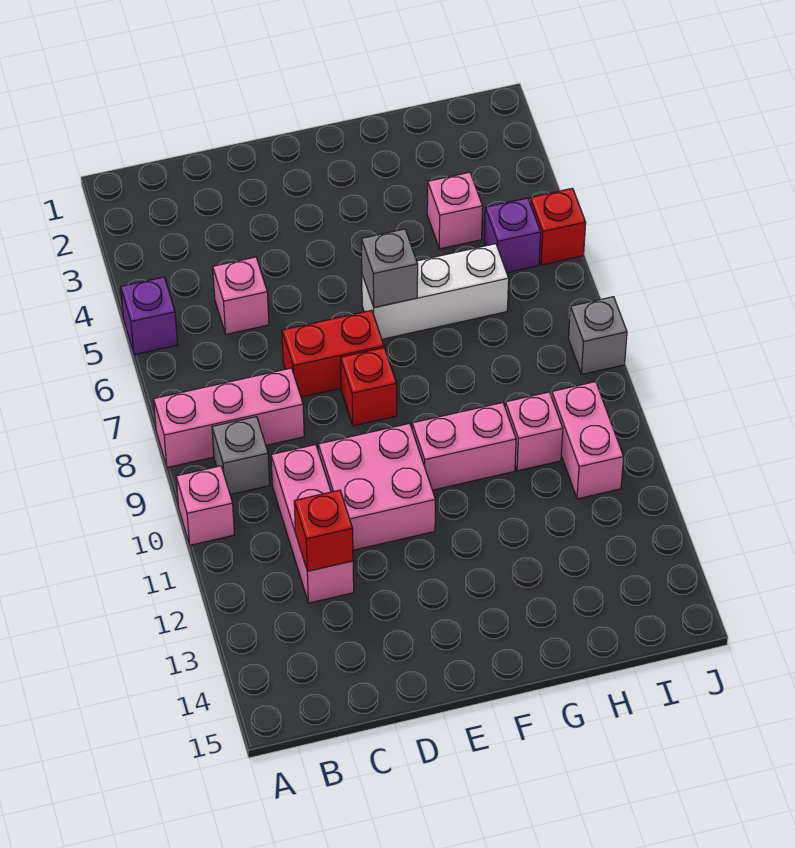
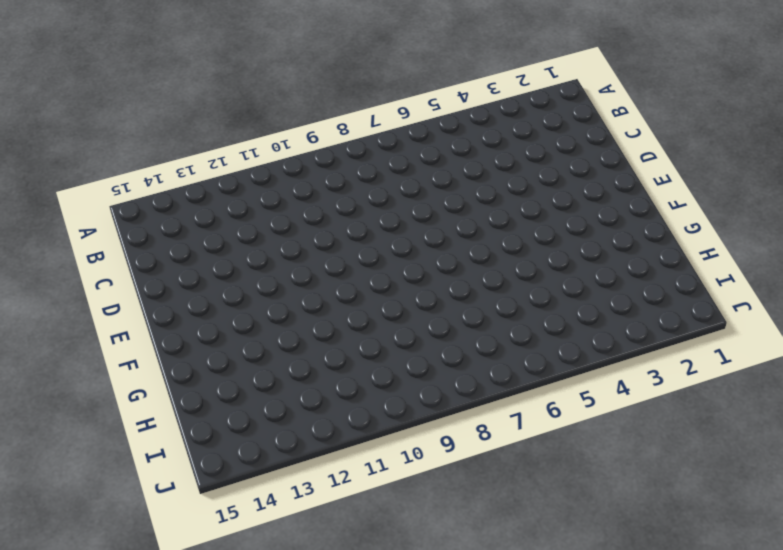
none -> purple 1x1 brick [121,277,178,355]
none -> pink 1x3 brick [154,368,304,468]
none -> pink 1x1 brick [176,466,235,545]

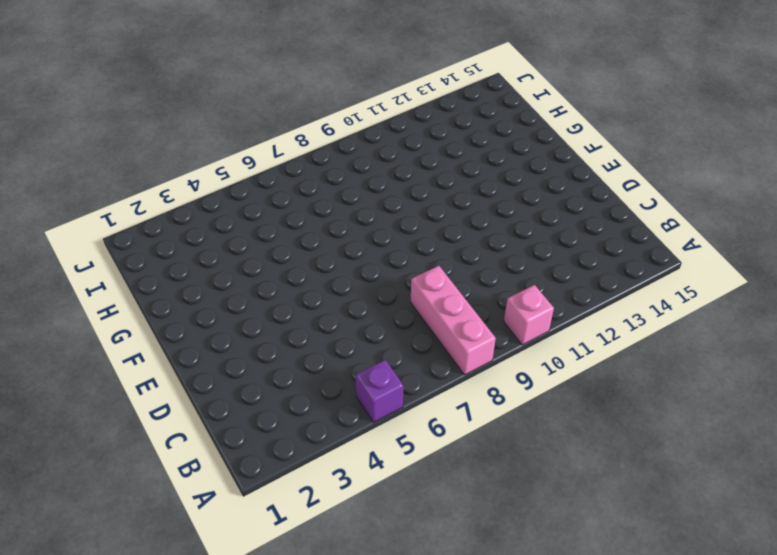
none -> grey 1x1 brick [212,417,270,494]
none -> pink 1x1 brick [213,257,269,334]
none -> pink 1x3 brick [271,445,354,603]

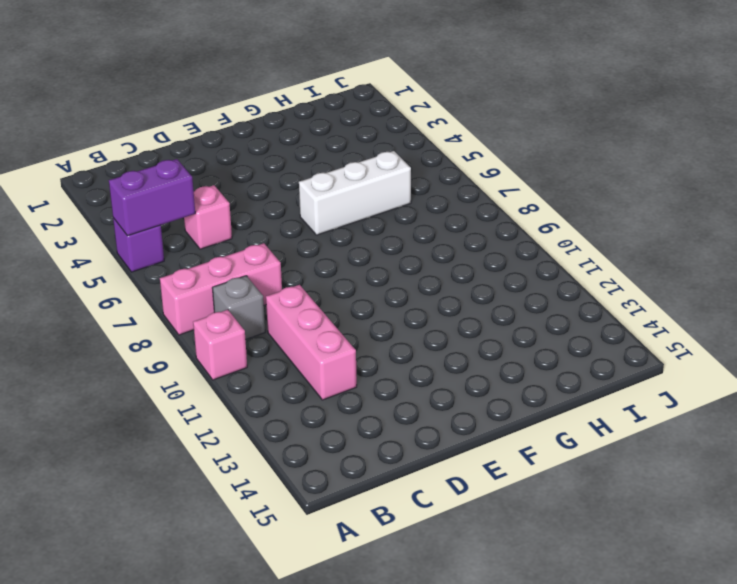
purple 1x2 brick [109,159,195,236] -> none
none -> red 1x2 brick [282,310,384,397]
none -> pink 2x2 brick [318,423,435,550]
none -> red 1x1 brick [340,348,397,426]

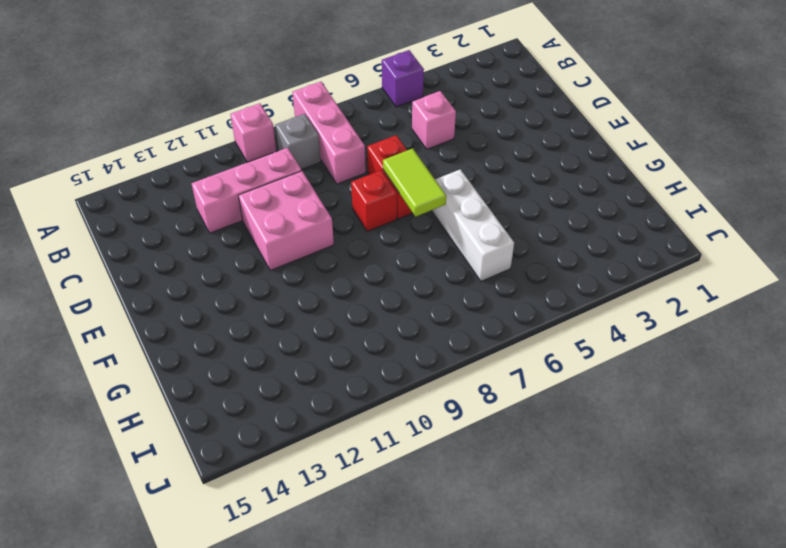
lime 1x2 tile [383,148,446,217] -> none
none -> pink 1x2 brick [412,403,516,490]
none -> pink 1x1 brick [427,172,483,249]
none -> pink 1x1 brick [505,392,563,471]

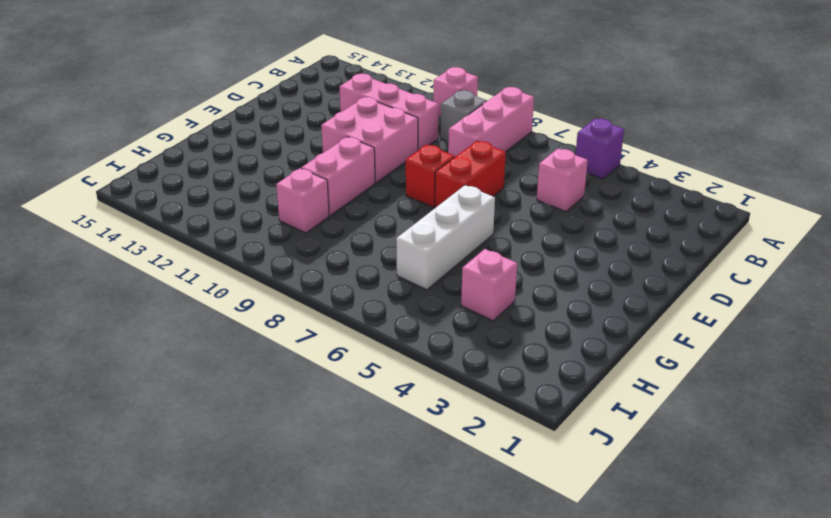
none -> purple 1x1 brick [484,198,541,273]
none -> pink 1x2 brick [552,382,624,499]
none -> red 1x1 brick [530,188,586,265]

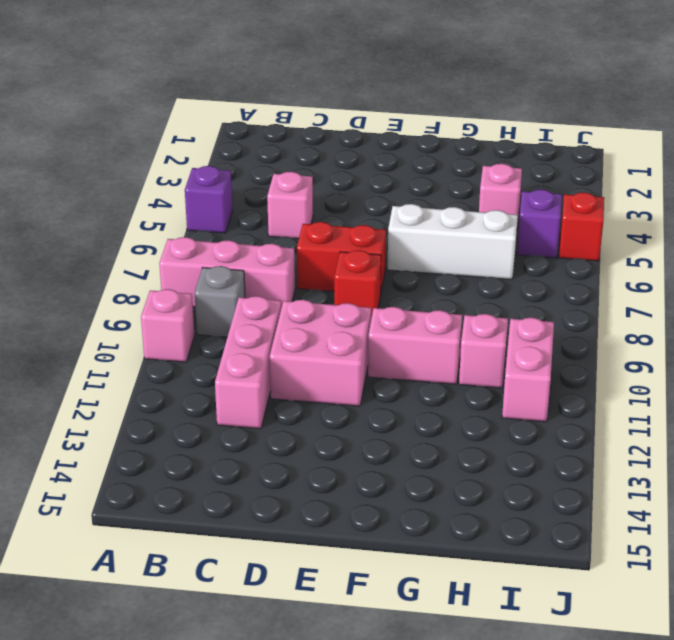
none -> grey 1x1 brick [569,297,627,374]
none -> red 1x1 brick [294,490,353,571]
none -> grey 1x1 brick [362,229,418,307]

